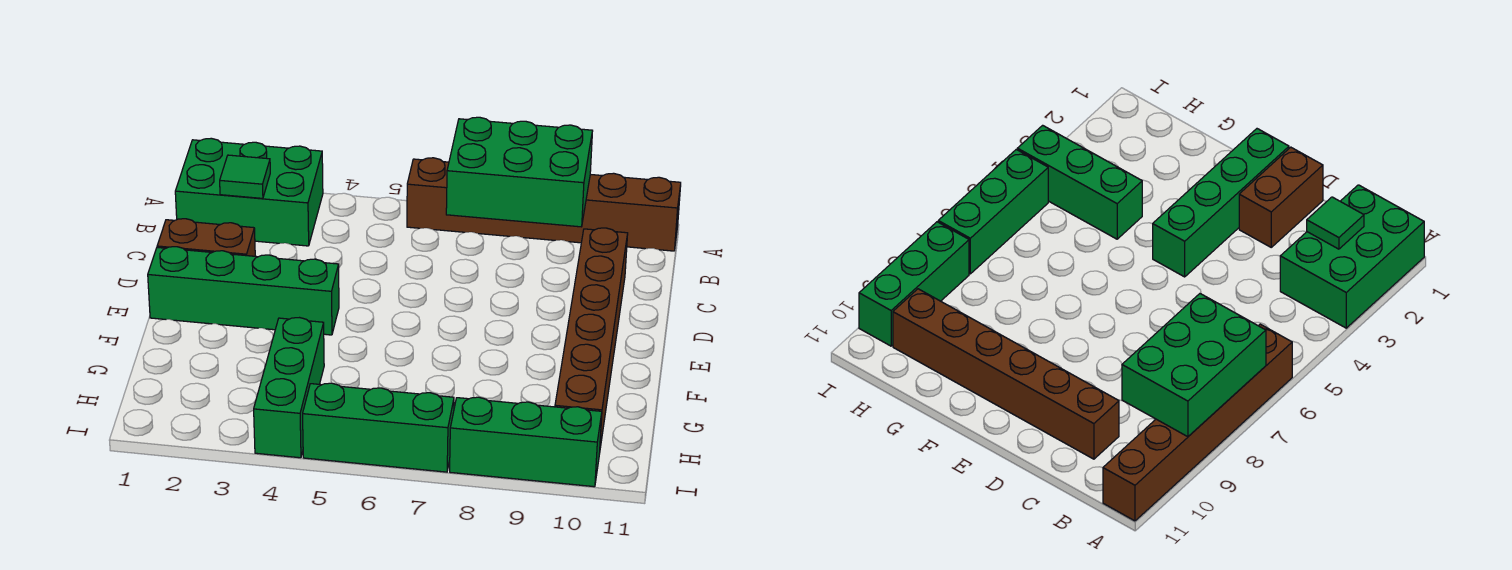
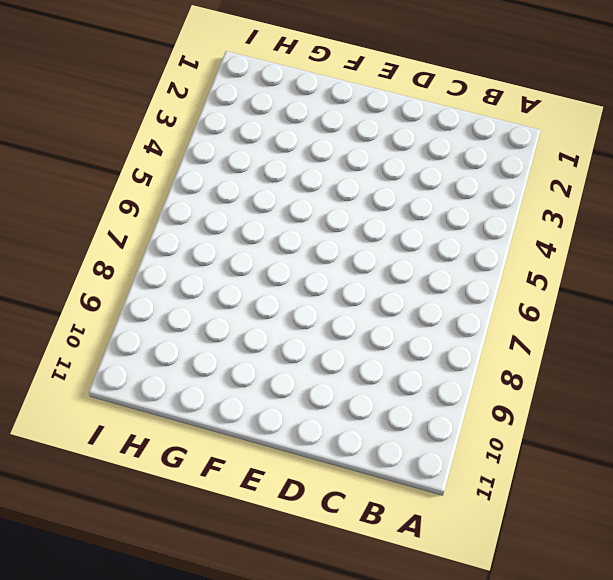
none -> green 2x3 brick [175,138,323,246]
none -> brown 1x6 brick [407,158,681,251]

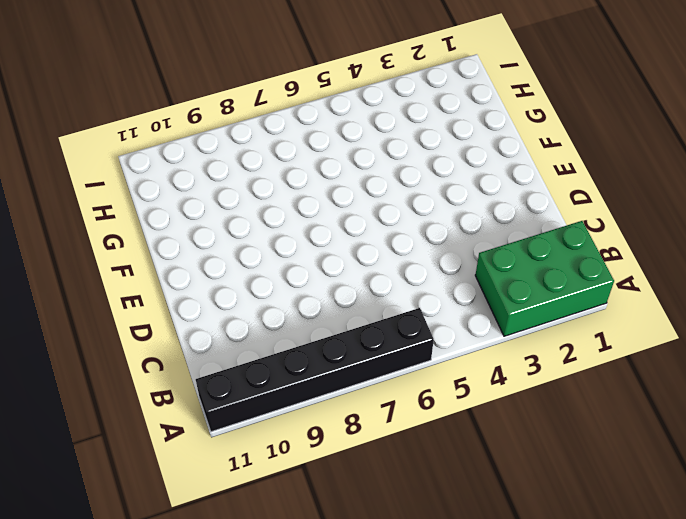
black 1x6 brick [196,308,434,432] -> brown 1x6 brick [407,158,681,251]
none -> brown 1x6 brick [555,228,628,454]
none -> brown 1x2 brick [157,219,255,256]

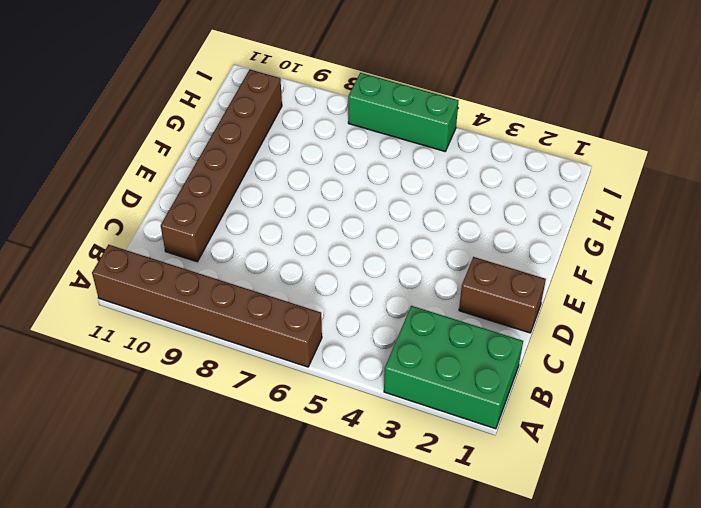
none -> green 1x4 brick [148,247,339,335]
none -> green 1x3 brick [254,318,324,458]

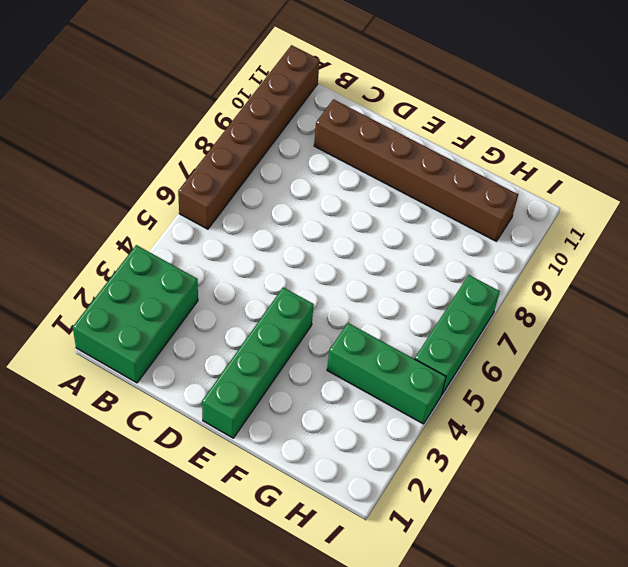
none -> brown 1x2 brick [157,219,255,256]
none -> green 1x3 brick [450,397,602,487]

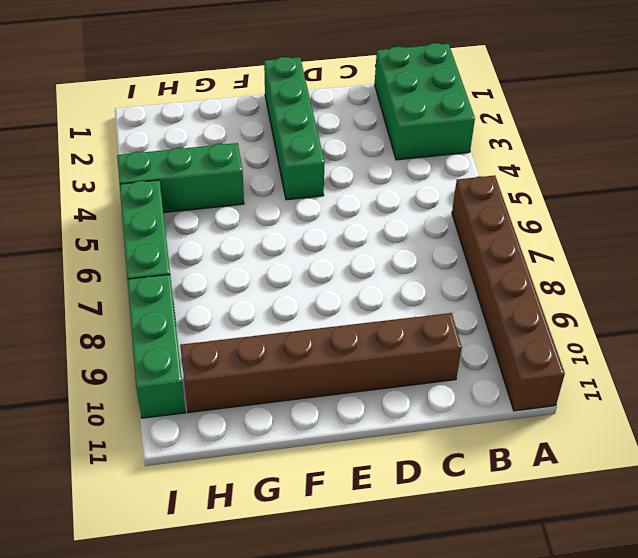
none -> brown 1x2 brick [157,219,255,256]
none -> green 2x3 brick [446,117,592,227]

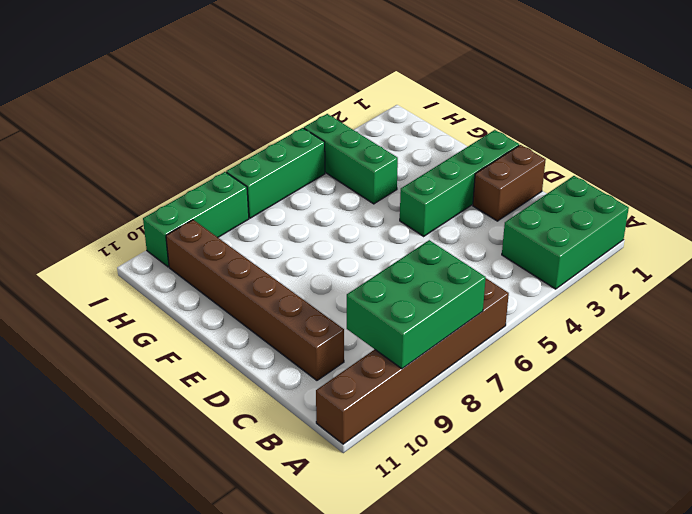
none -> green 1x1 tile [220,155,270,198]

